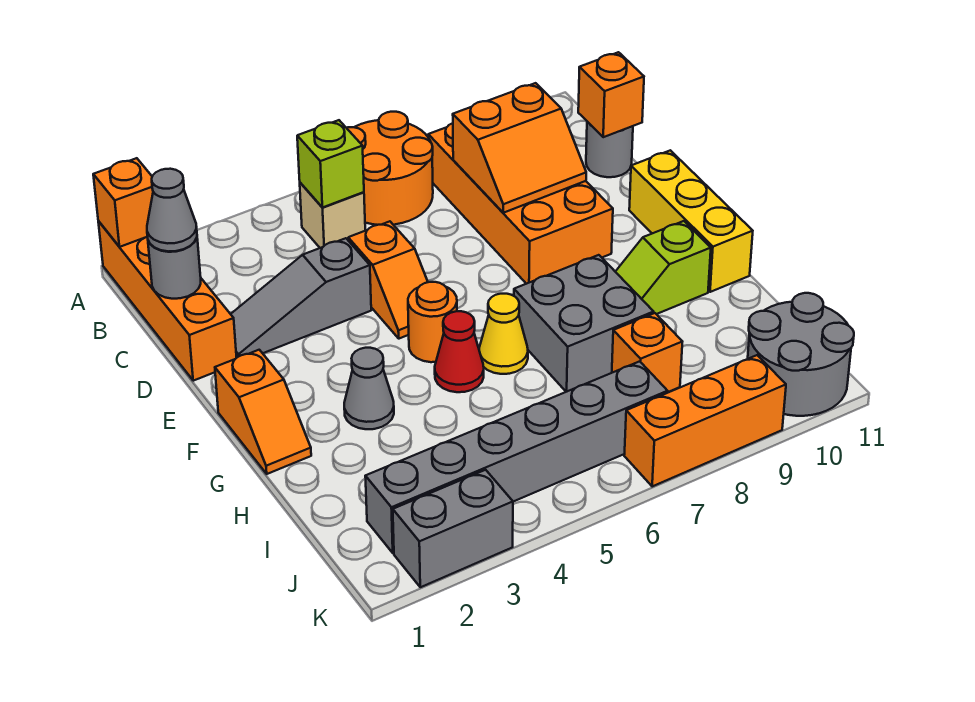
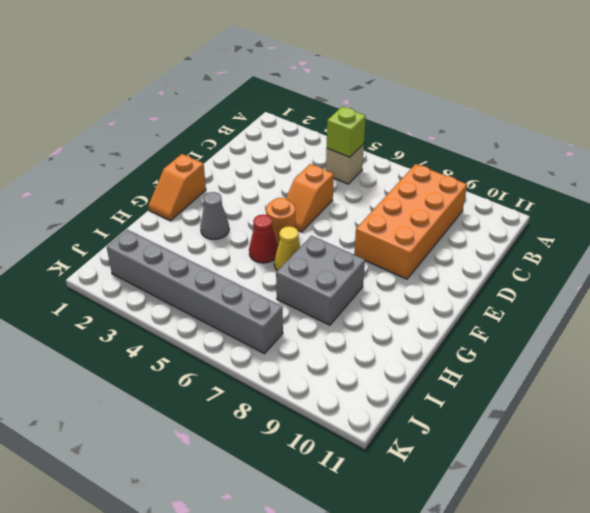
none -> orange 1x4 brick [98,221,237,381]
none -> orange 2x2 round brick [347,112,433,225]
none -> grey 1x1 round brick [586,122,633,177]

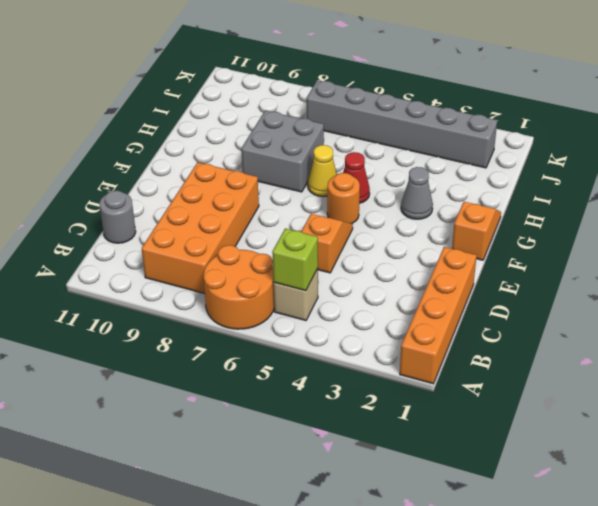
none -> grey 1x3 slope [231,238,371,357]
none -> yellow 1x3 brick [629,150,753,292]
none -> lime 1x2 slope [616,221,711,314]

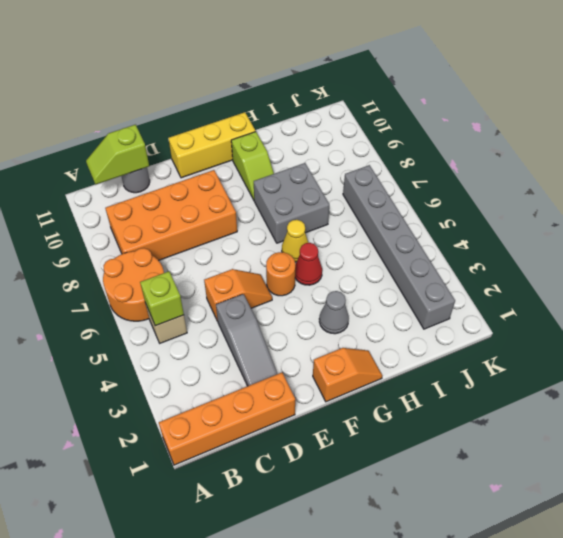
lime 1x2 slope [86,125,149,185] -> orange 1x1 brick [578,52,644,137]
none -> orange 1x1 brick [612,313,682,392]
none -> grey 2x2 round brick [748,293,854,416]
none -> grey 1x2 brick [393,470,513,587]

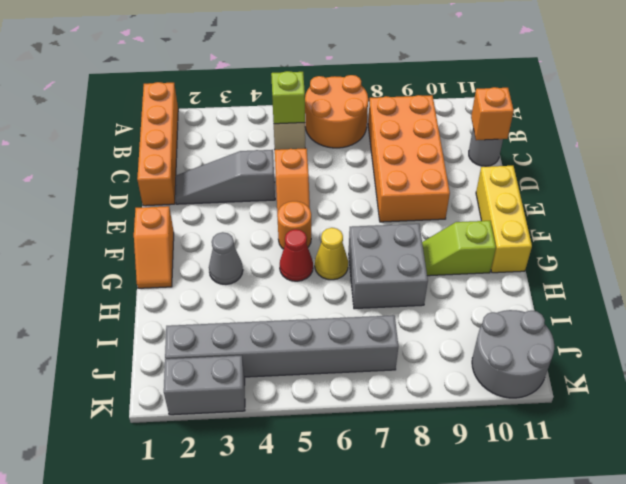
none -> orange 1x1 brick [612,313,682,392]
none -> orange 1x3 brick [624,355,786,486]
none -> orange 1x1 brick [93,158,153,247]

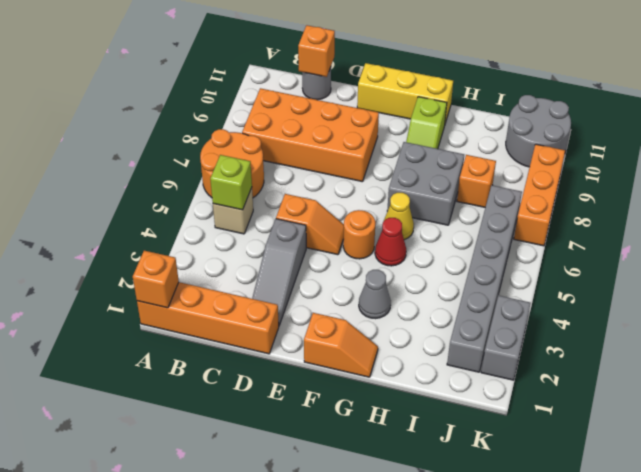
none -> grey 1x1 round brick [148,238,201,299]
none -> orange 2x2 slope [453,83,586,213]
none -> grey 1x1 cone [147,169,197,251]

